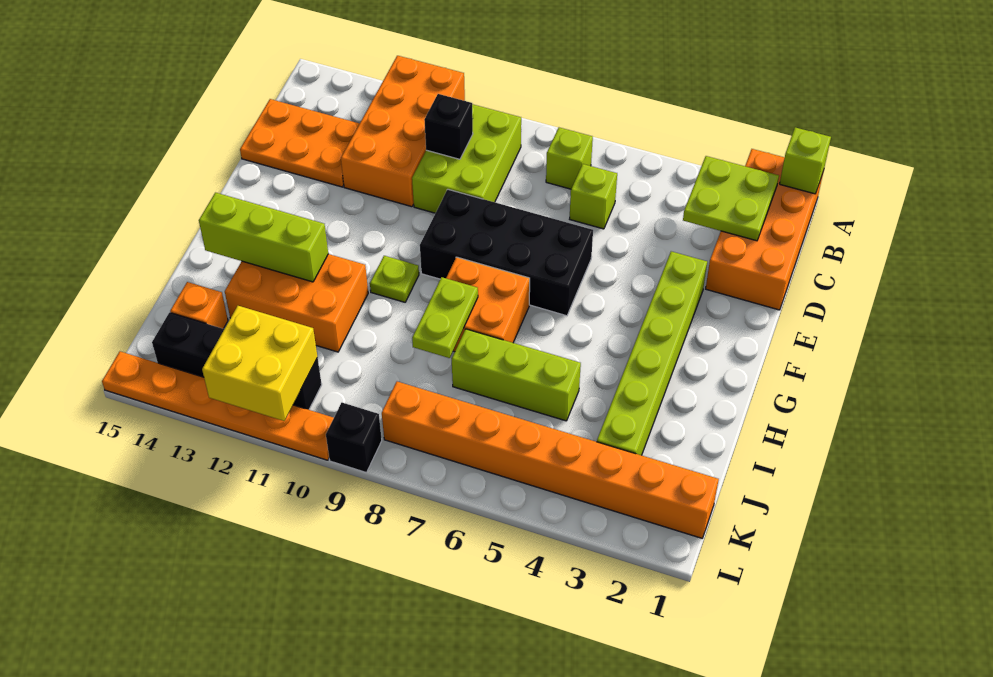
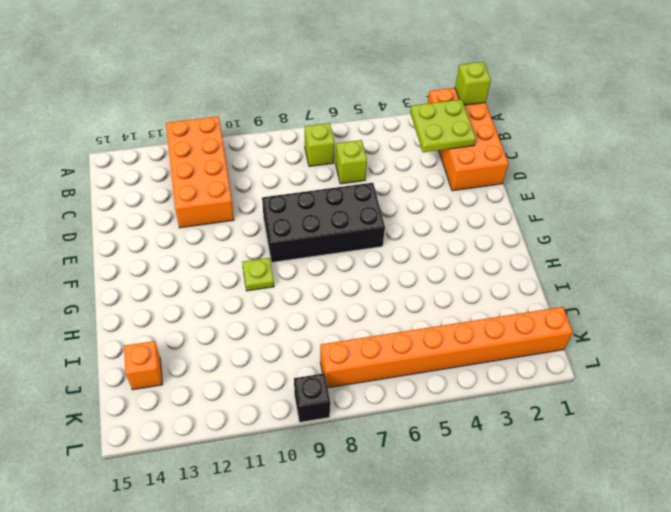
none -> lime 2x3 brick [412,104,521,213]
none -> orange 2x3 plate [240,99,360,187]
none -> lime 1x6 brick [597,251,707,455]

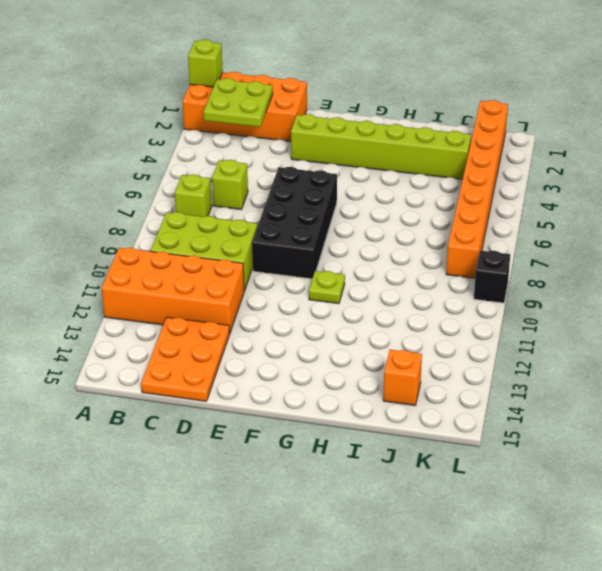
none -> orange 2x2 brick [446,257,530,352]
none -> orange 2x3 brick [225,254,368,352]
none -> lime 1x3 brick [452,329,581,421]

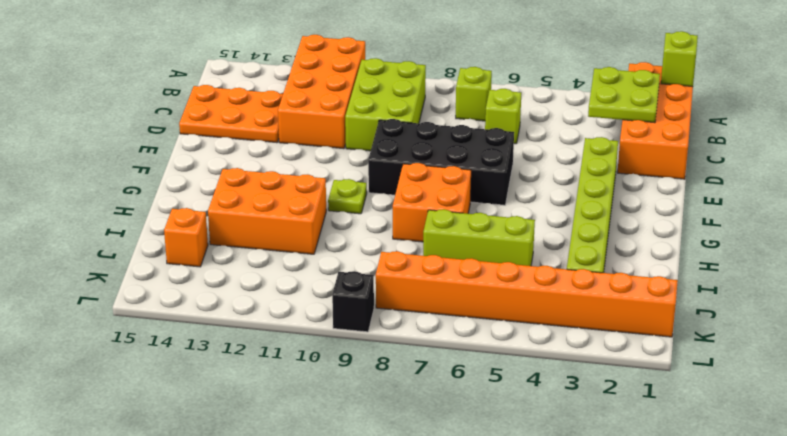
none -> black 1x4 brick [152,313,322,410]
none -> orange 1x6 plate [102,351,334,460]
none -> black 1x1 brick [424,94,473,159]

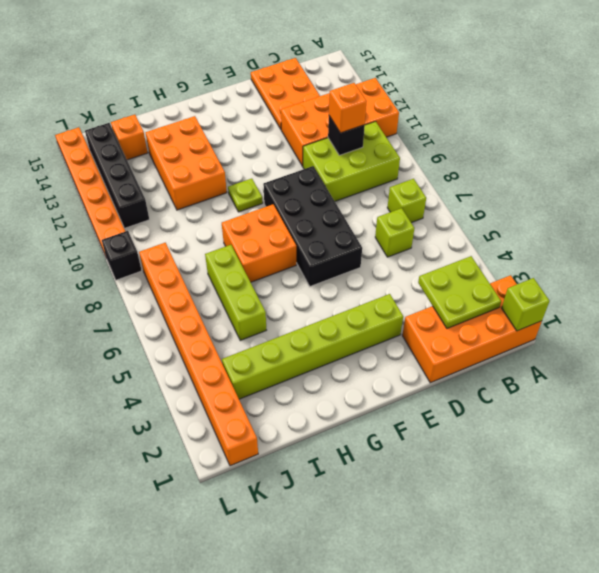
orange 1x1 brick [329,83,367,133] -> none
none -> lime 1x2 plate [412,277,478,358]
none -> lime 1x3 brick [199,193,328,282]
none -> yellow 2x2 brick [202,306,317,421]

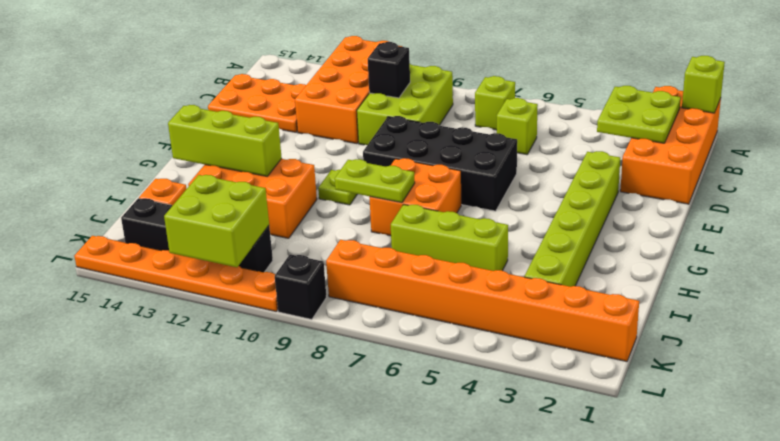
lime 1x2 plate [335,159,415,203] -> lime 1x2 plate turned to [412,277,478,358]
lime 2x2 brick [164,175,269,267] -> yellow 2x2 brick [202,306,317,421]

